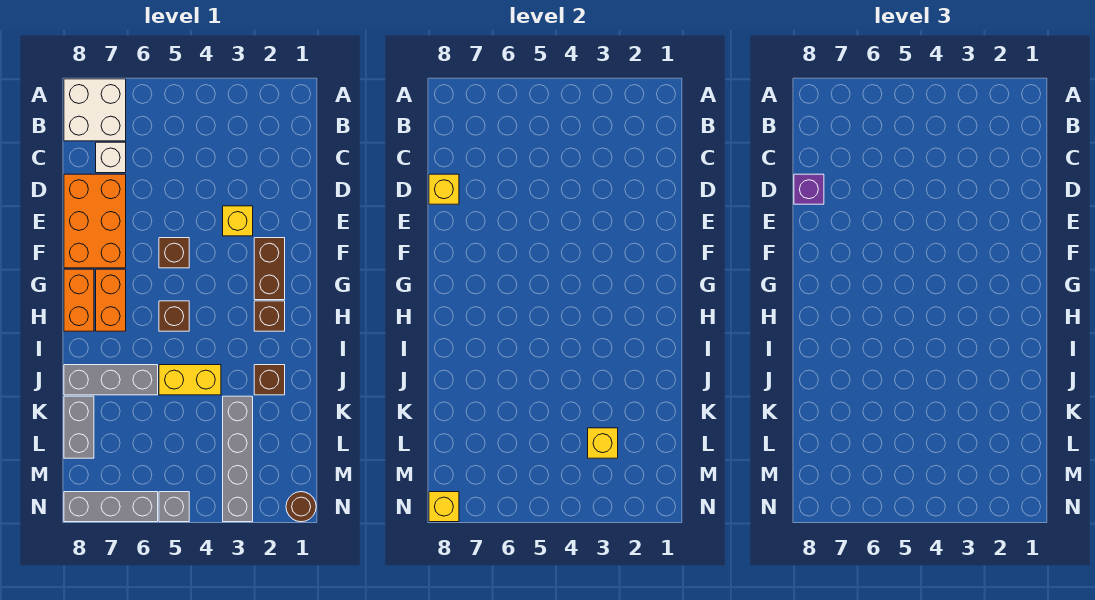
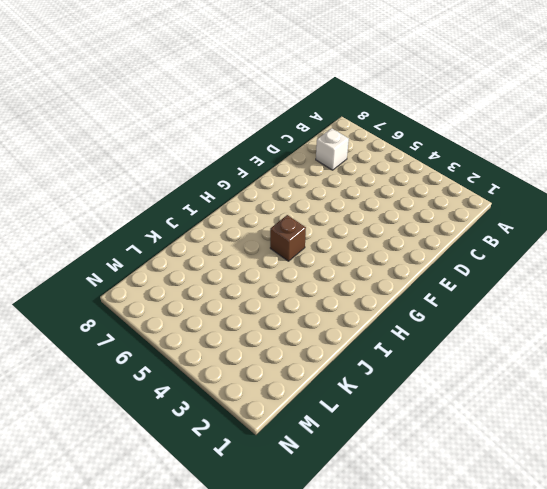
none -> white 2x2 brick [64,79,126,141]
none -> orange 2x3 brick [64,174,126,268]
none -> yellow 1x1 brick [223,206,253,236]

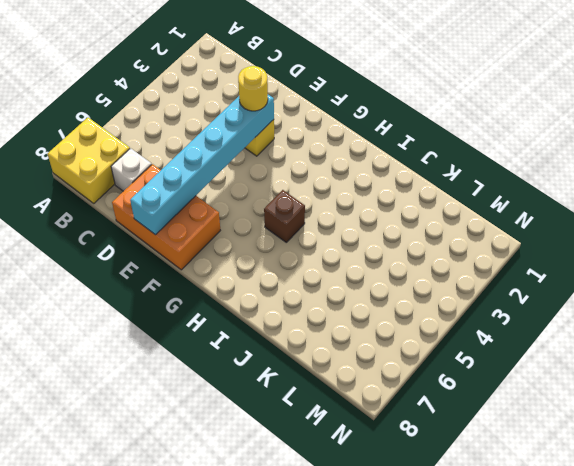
yellow 2x2 brick [48,117,130,203] -> white 2x2 brick [64,79,126,141]
cyan 1x6 brick [130,95,274,235] -> none
yellow 1x1 round brick [238,66,268,111] -> none
none -> brown 1x2 brick [254,238,285,300]
none -> brown 1x1 brick [159,238,189,268]
none -> orange 1x2 brick [96,269,126,331]

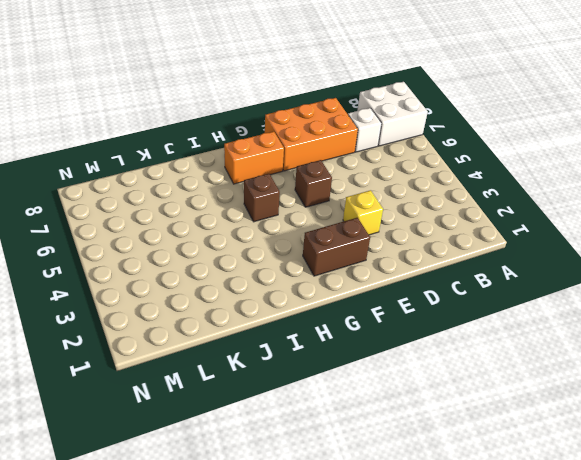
none -> orange 1x2 brick [64,269,94,331]
none -> brown 1x1 brick [254,301,285,331]
none -> brown 1x1 brick [254,365,285,395]

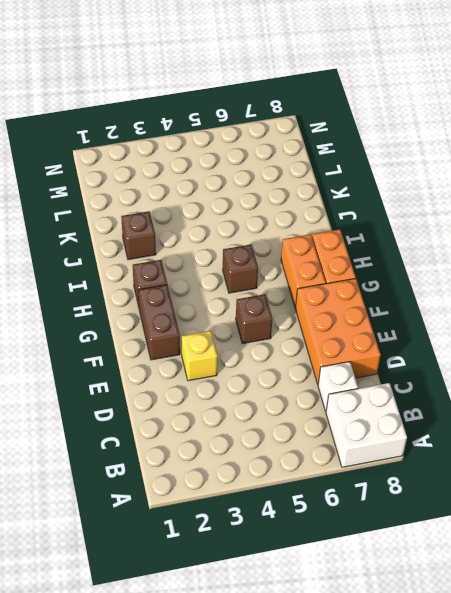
none -> yellow 1x2 brick [159,365,221,395]
none -> grey 1x3 brick [64,365,158,395]
none -> grey 1x4 brick [223,396,253,522]

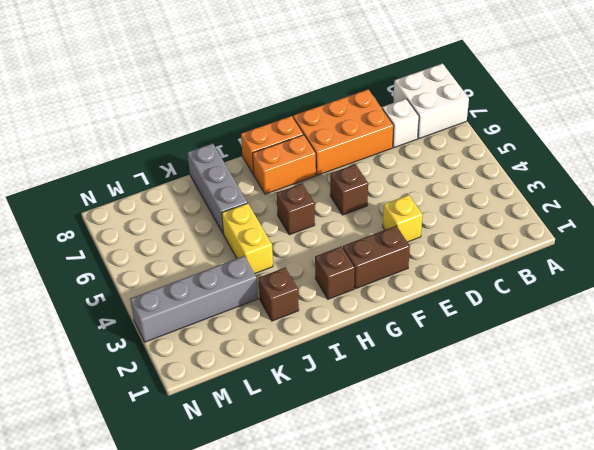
none -> grey 1x2 brick [64,396,94,458]
none -> brown 1x1 round brick [286,492,316,522]
none -> grey 1x1 brick [159,492,189,522]

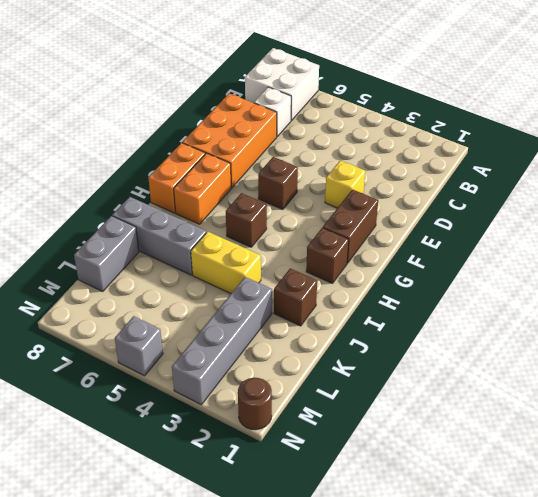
none -> grey 1x3 brick [64,492,158,522]
none -> yellow 1x1 brick [429,174,459,204]
none -> yellow 1x1 brick [588,428,618,458]

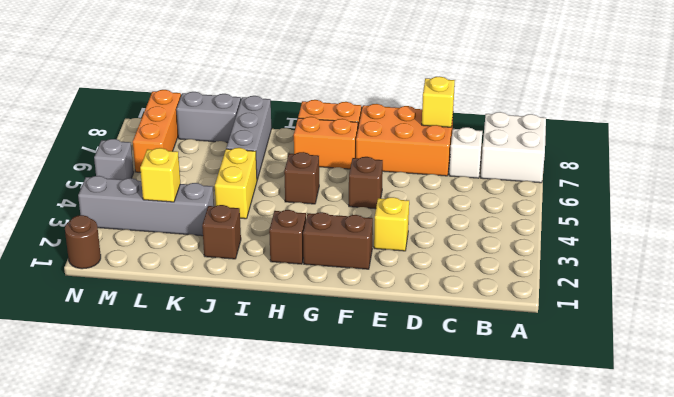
orange 1x3 brick [133,90,181,172] -> none
none -> grey 1x3 brick [64,492,158,522]
none -> yellow 1x1 brick [429,492,459,522]
none -> purple 1x1 brick [794,174,824,204]

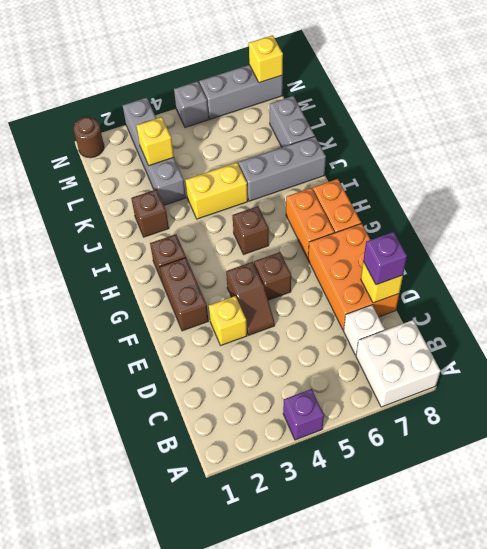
purple 1x1 brick [283,389,324,440] -> none
brown 1x2 slope [226,262,275,335] -> none

